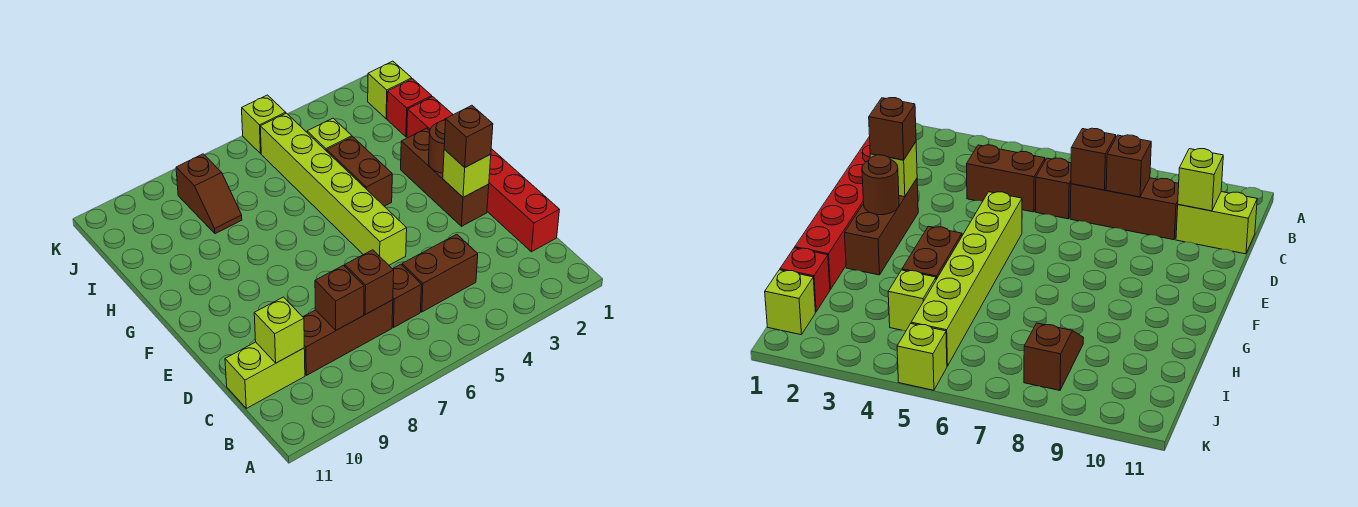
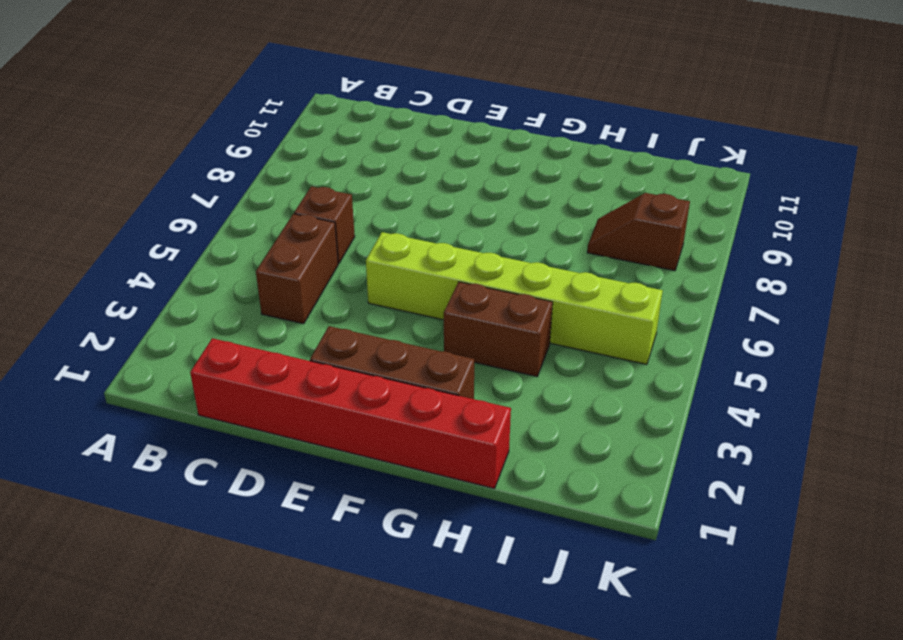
none -> brown 1x3 brick [303,300,393,375]
none -> lime 1x2 brick [225,342,305,408]
none -> red 1x1 brick [387,79,432,137]

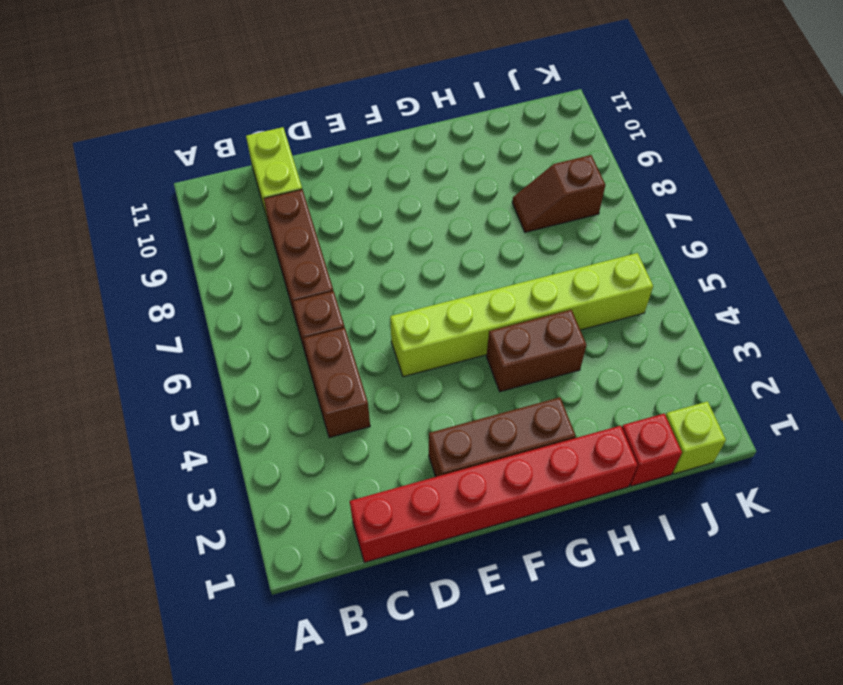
none -> lime 1x1 brick [307,118,352,151]
none -> lime 1x1 brick [242,95,286,153]
none -> brown 1x1 brick [345,250,394,314]

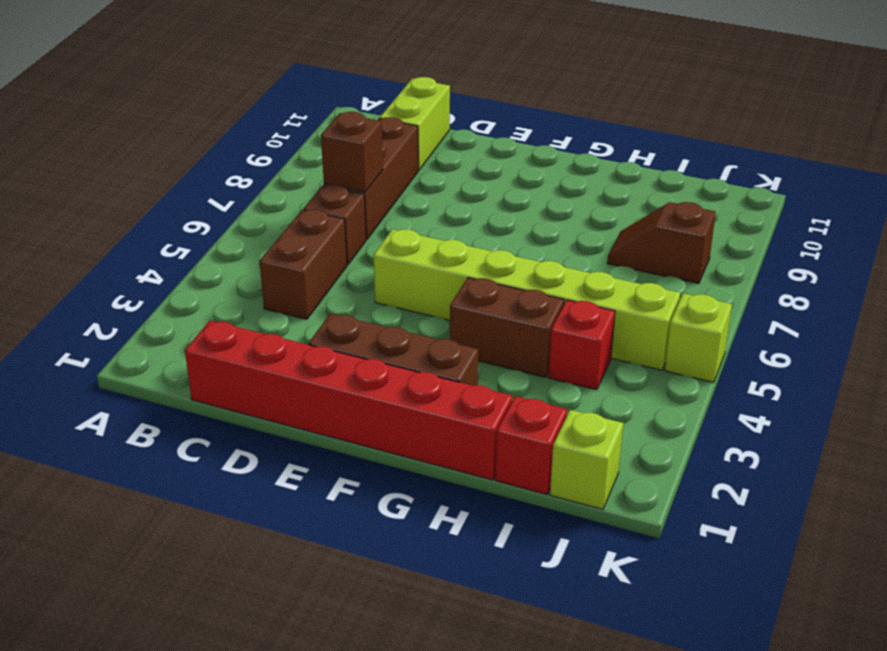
red 1x1 brick [548,300,615,390] -> lime 1x1 brick [307,118,352,151]
none -> brown 1x1 brick [315,265,364,330]
none -> lime 1x1 brick [254,297,304,363]
none -> lime 1x1 brick [443,150,491,197]

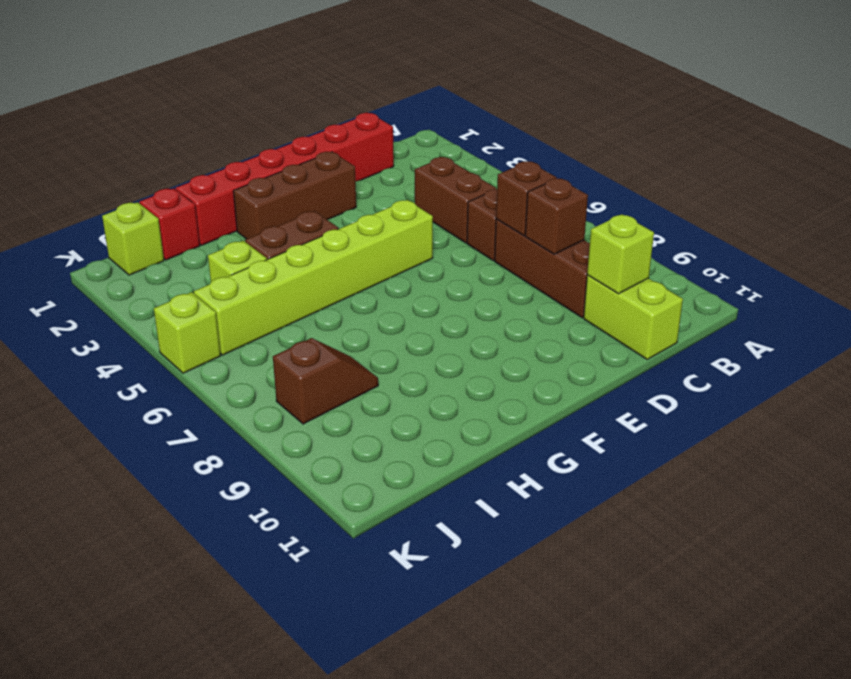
none -> lime 1x1 brick [443,150,491,197]
none -> brown 1x1 round brick [428,120,446,173]
none -> brown 1x1 brick [444,105,493,167]

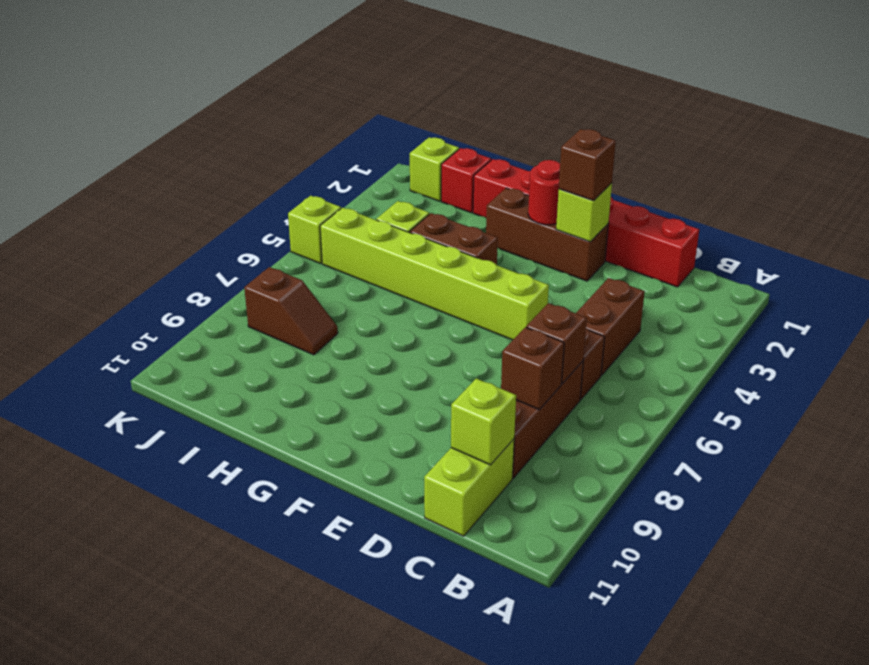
red 1x1 round brick [528,160,560,225] -> brown 1x1 round brick [428,120,446,173]

